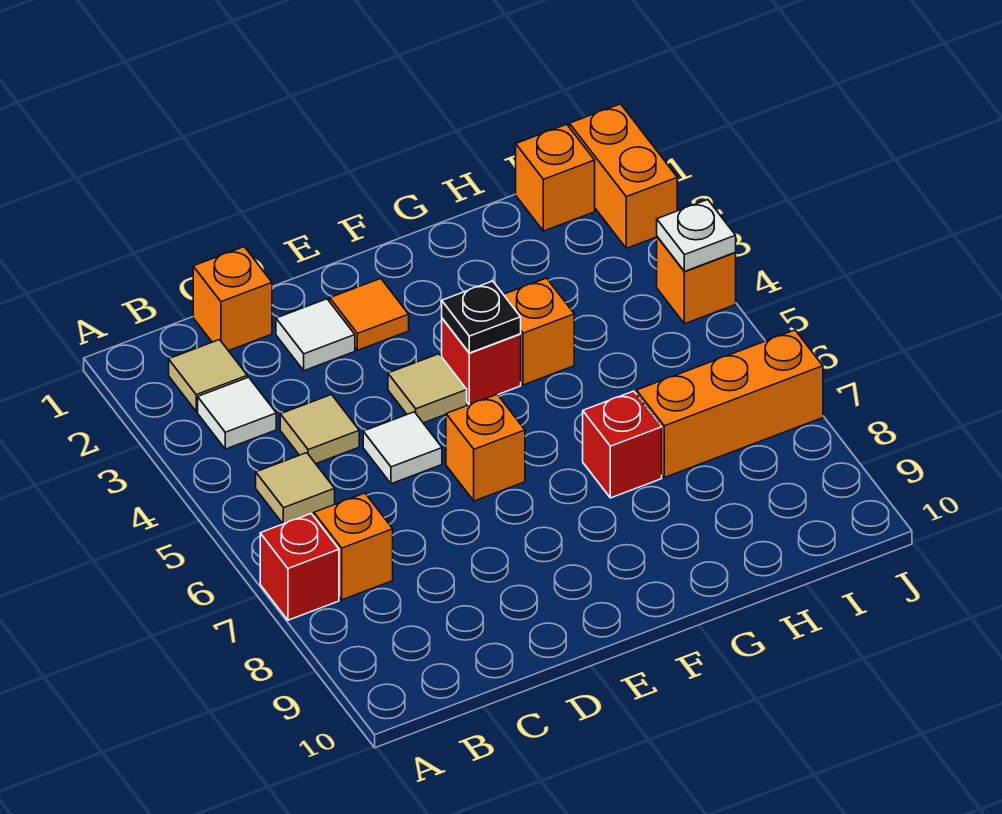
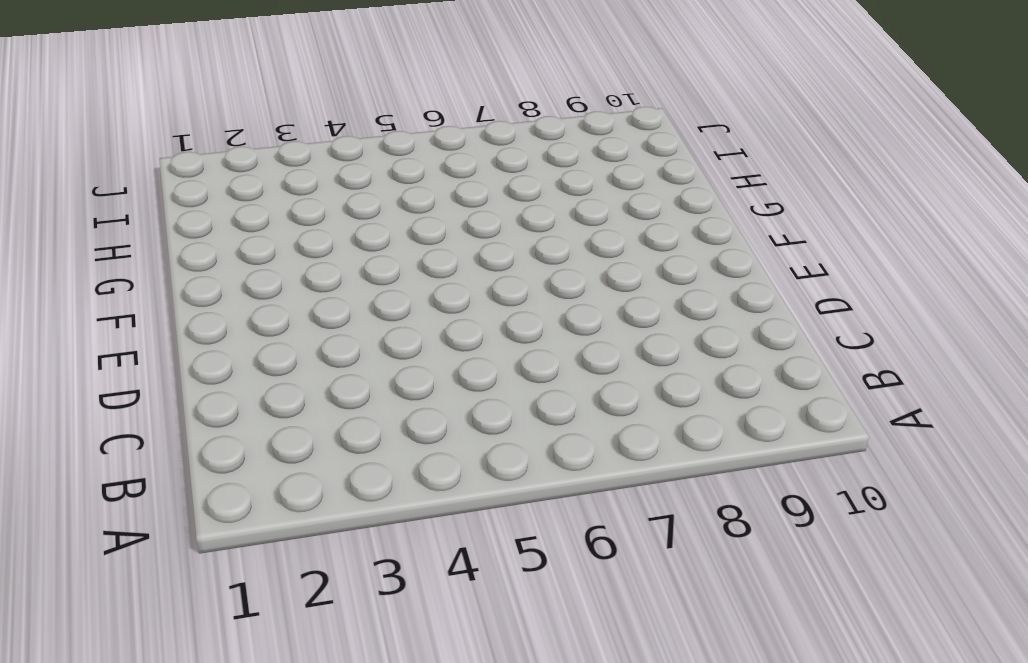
none -> red 1x1 brick [260,514,339,620]
none -> tan 1x1 tile [169,340,247,411]
none -> white 1x1 tile [198,377,276,449]

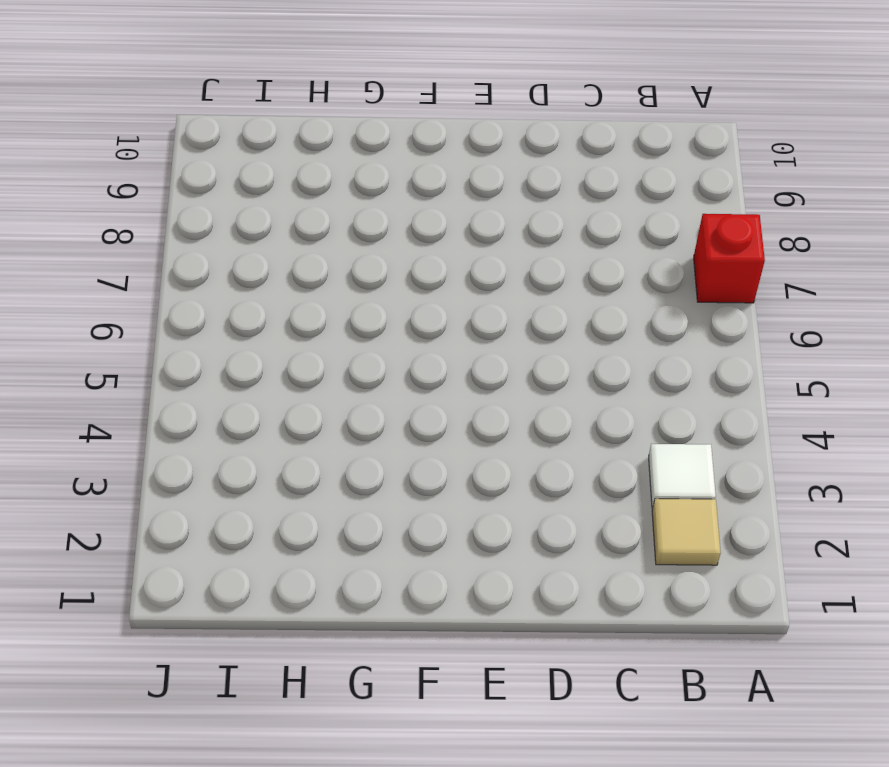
none -> tan 1x1 tile [256,453,335,524]
none -> orange 1x1 brick [314,493,393,600]
none -> orange 1x1 brick [193,247,272,351]

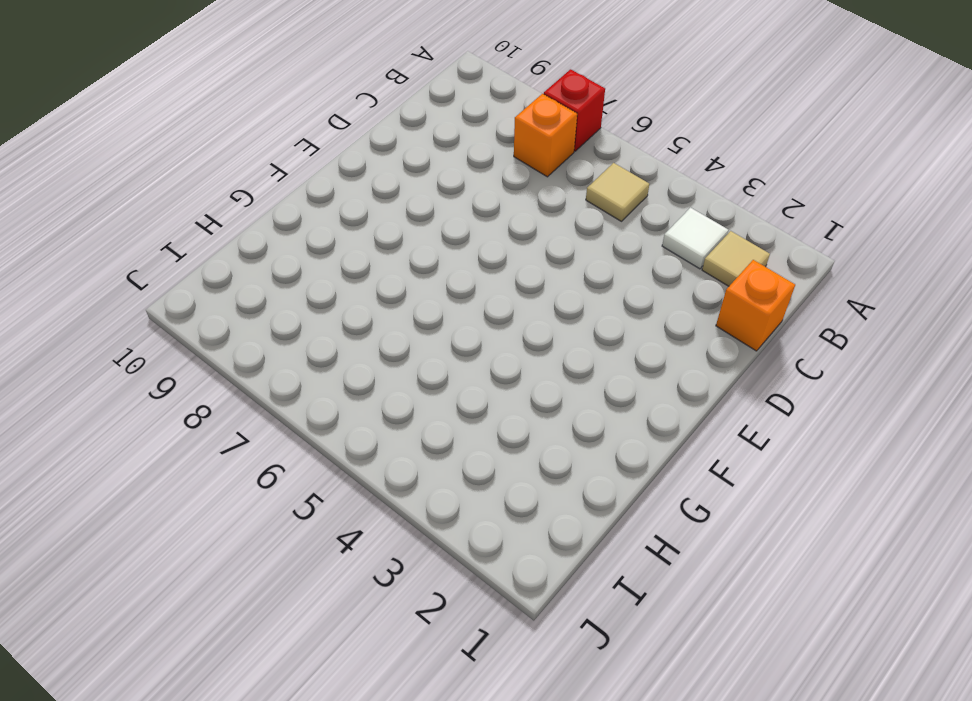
none -> tan 1x1 tile [280,395,359,464]
none -> white 1x1 tile [276,299,355,371]
none -> white 1x1 tile [363,412,442,484]

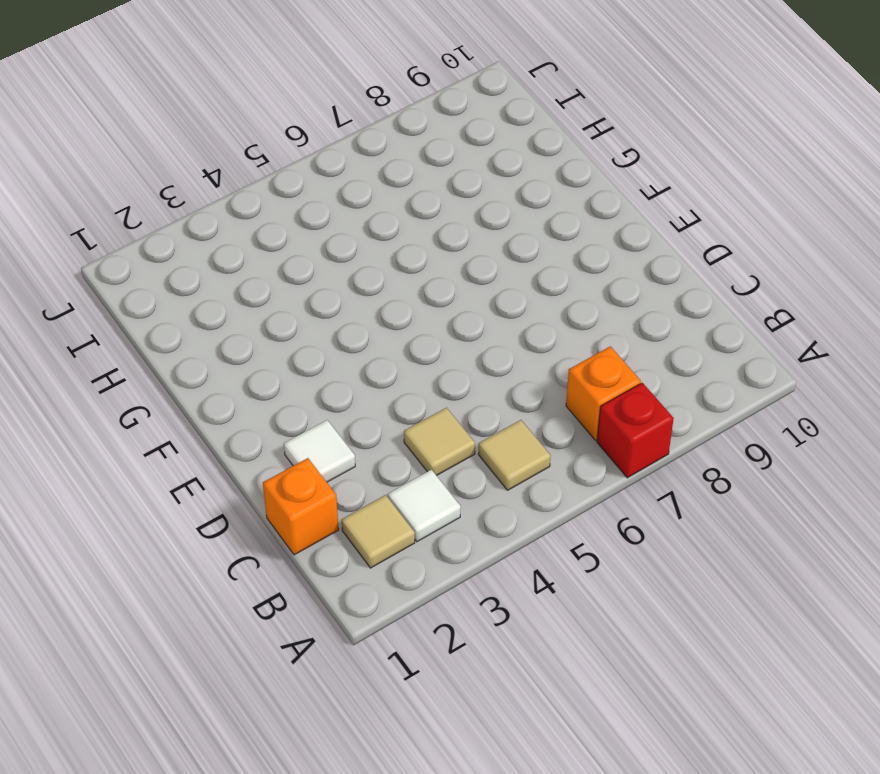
none -> white 1x1 tile [363,412,442,484]
none -> orange 1x1 tile [330,278,409,350]
none -> tan 1x1 tile [388,354,467,423]

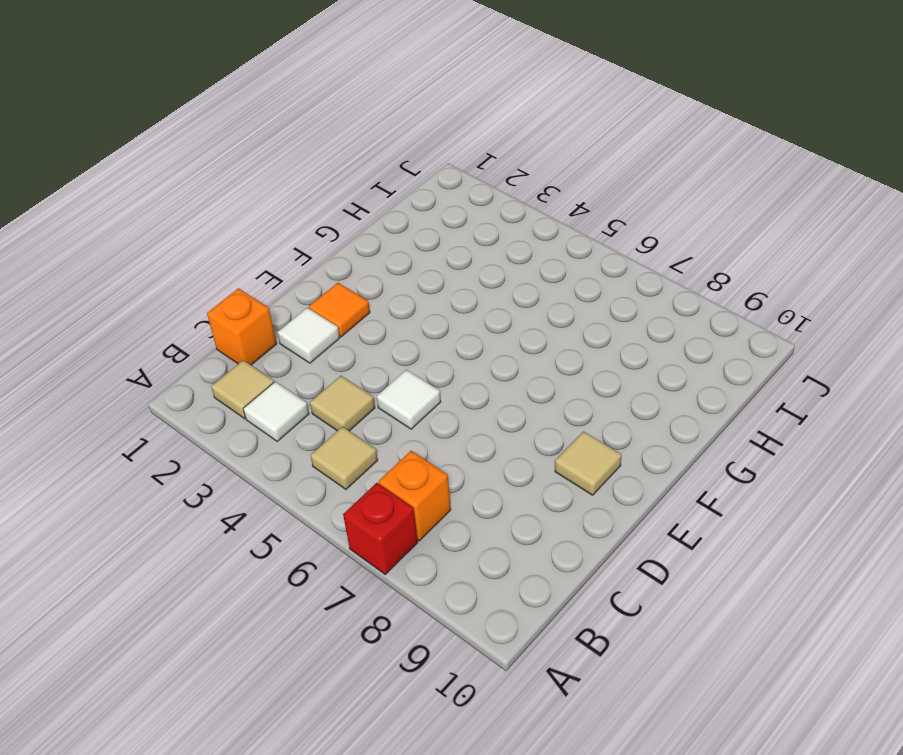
tan 1x1 tile [555,431,621,495] -> tan 1x1 tile moved to [388,354,467,423]
none -> orange 1x1 brick [446,394,525,501]
none -> red 1x1 brick [442,318,521,405]
none -> orange 1x1 brick [503,278,574,385]

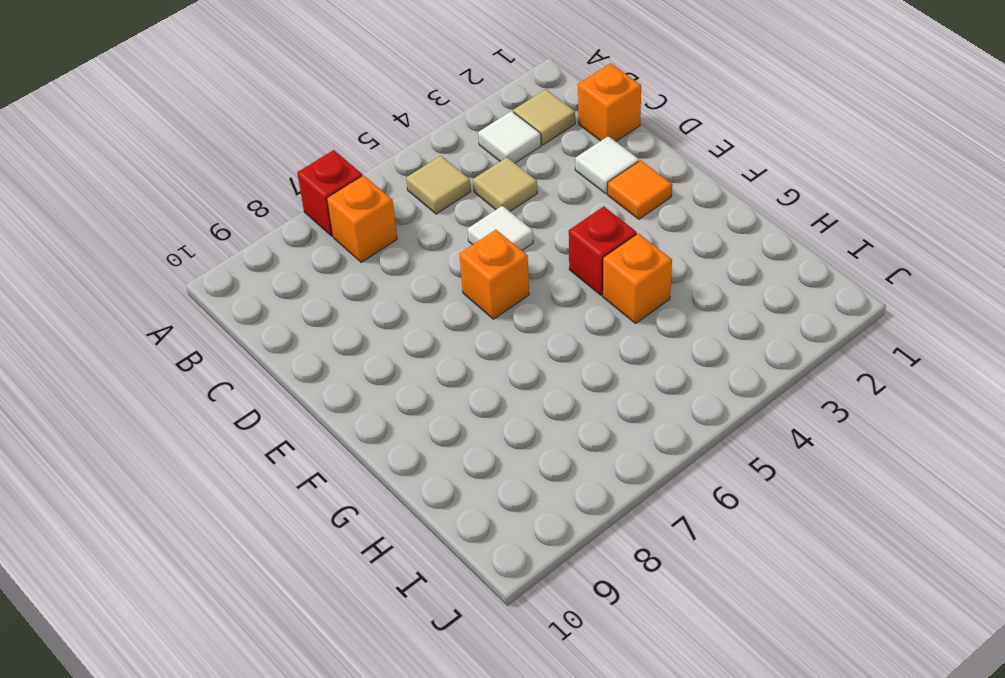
none -> tan 1x1 tile [388,354,467,423]
none -> red 1x1 brick [583,391,662,498]
none -> orange 1x3 brick [636,330,823,477]

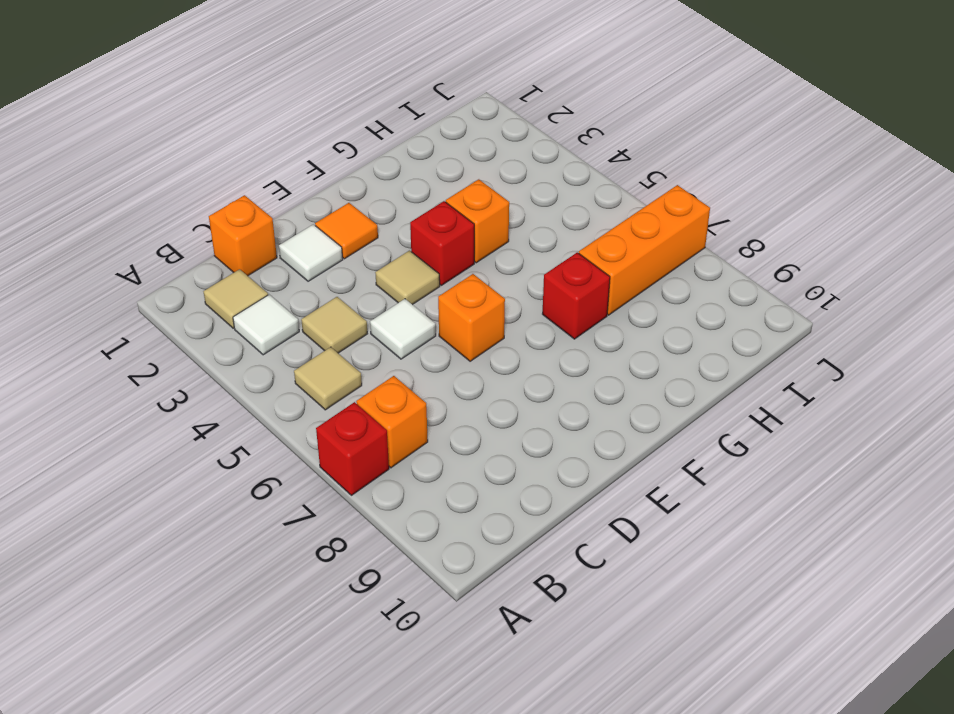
none -> orange 1x1 brick [516,124,595,231]
none -> orange 1x2 brick [569,104,677,248]
none -> orange 1x1 brick [657,237,736,324]

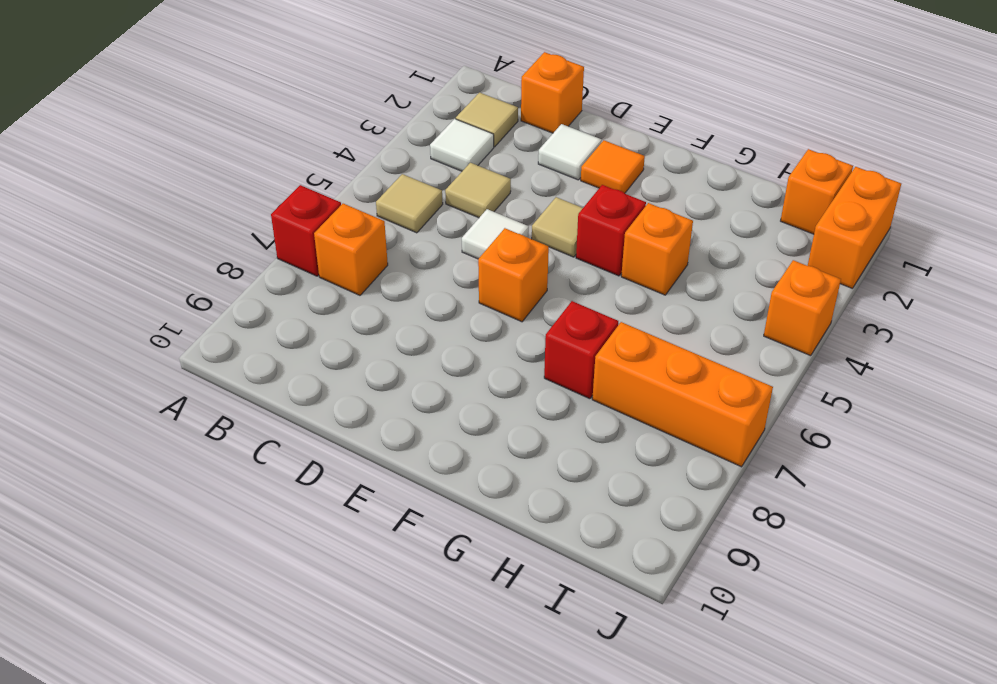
none -> black 1x1 plate [442,281,521,353]
none -> white 1x1 plate [657,200,736,271]

